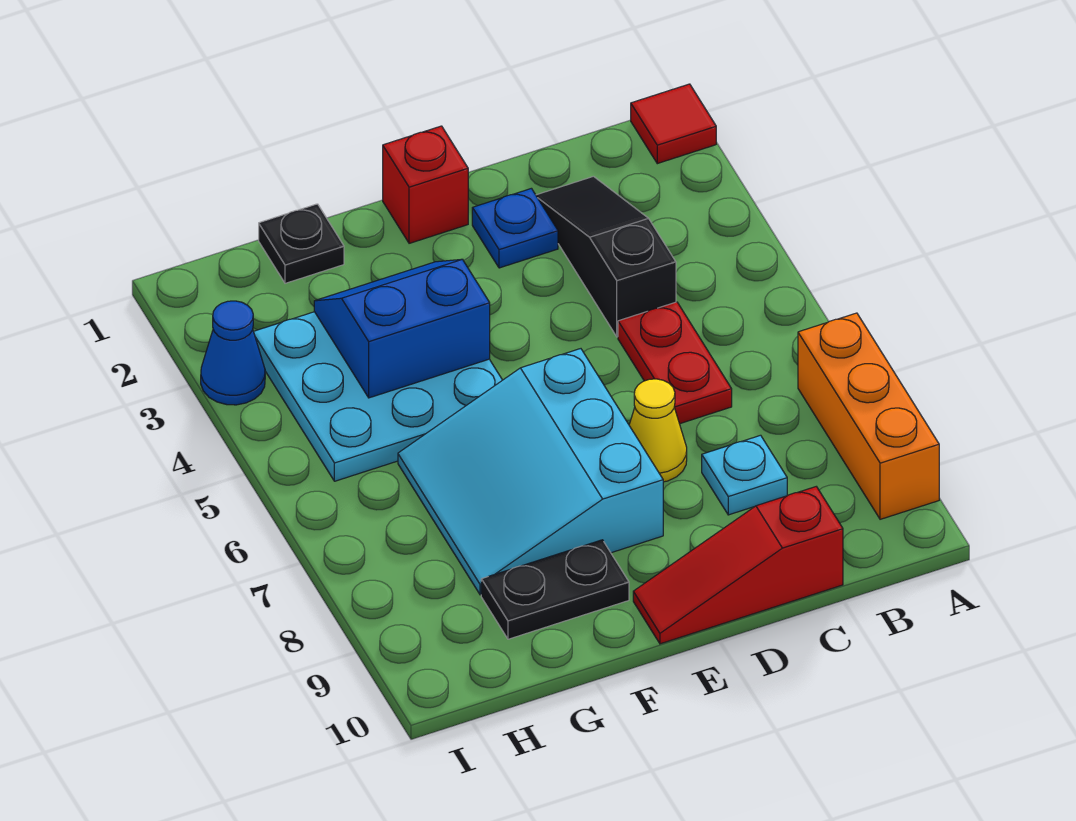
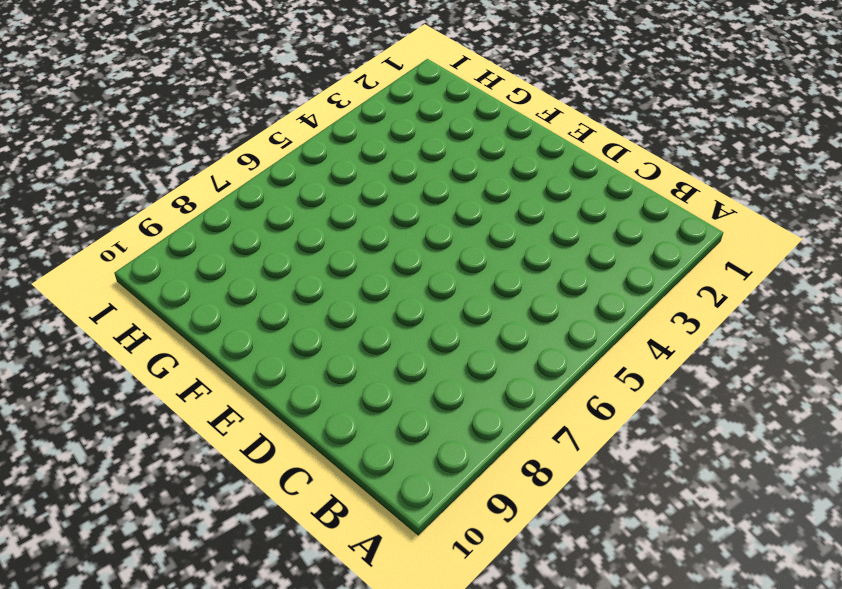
none -> red 1x1 tile [631,84,716,164]
none -> orange 1x3 brick [798,313,939,519]
none -> black 1x3 slope [536,176,676,337]

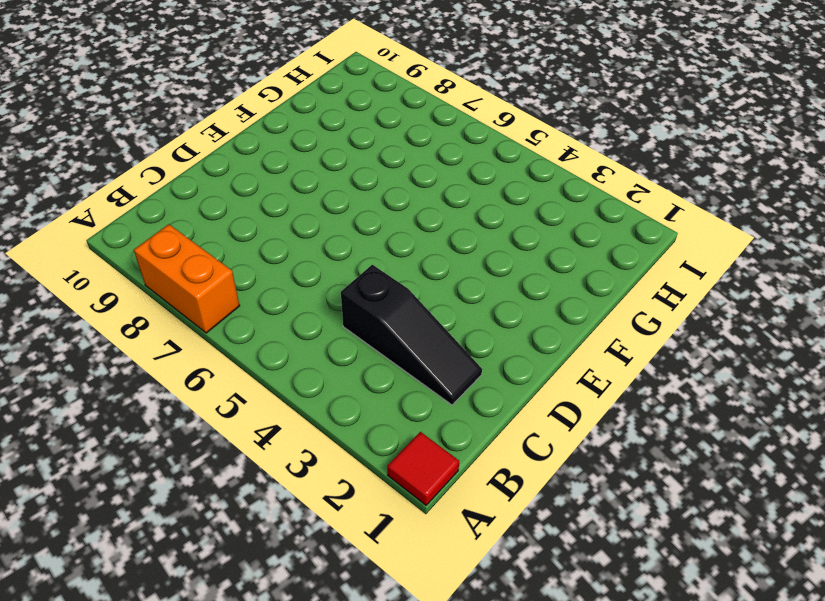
orange 1x2 brick [134,224,240,333] -> orange 1x3 brick [798,313,939,519]
none -> red 1x2 plate [618,302,732,424]
none -> cyan 1x1 plate [702,435,787,515]
none -> red 1x3 slope [633,487,843,644]

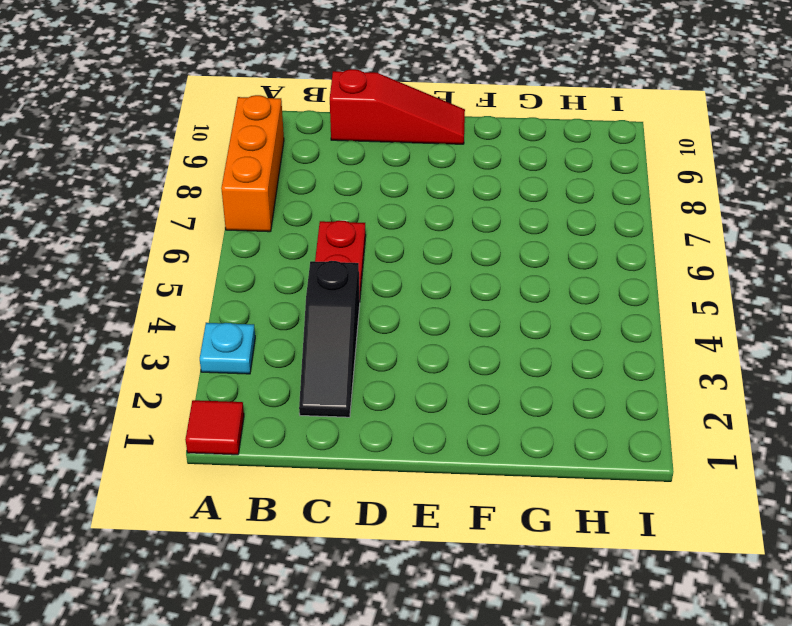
cyan 1x1 plate [200,323,255,374] -> cyan 1x1 plate moved to [702,435,787,515]
none -> blue 1x1 plate [472,188,558,268]
none -> yellow 1x1 cone [629,379,687,482]
none -> red 1x1 brick [383,126,468,243]

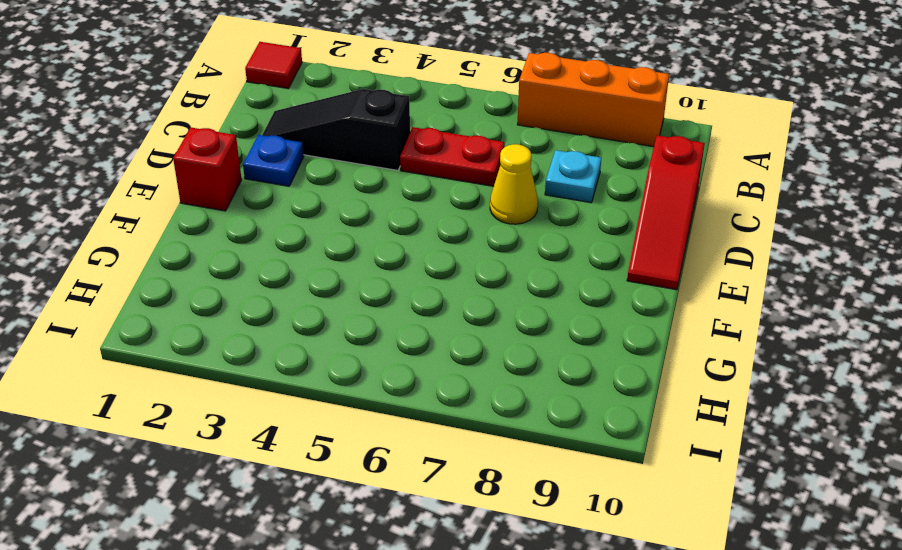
none -> cyan 3x3 slope [398,349,663,595]
none -> cyan 3x3 plate [254,312,502,481]
none -> black 1x2 plate [481,540,629,639]

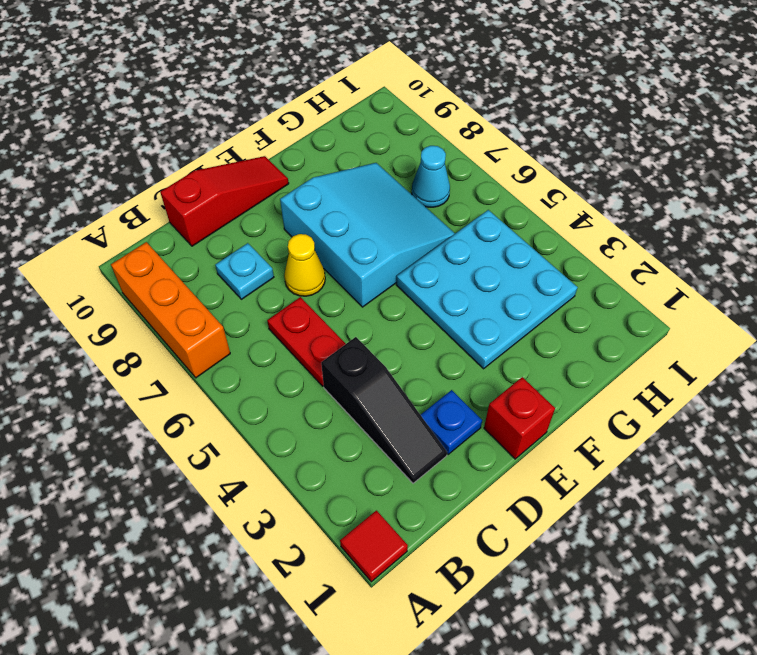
cyan 1x1 cone [412,146,450,207] -> none
none -> black 1x2 plate [481,540,629,639]
none -> black 1x1 plate [259,204,344,283]
none -> blue 1x1 cone [201,301,265,405]

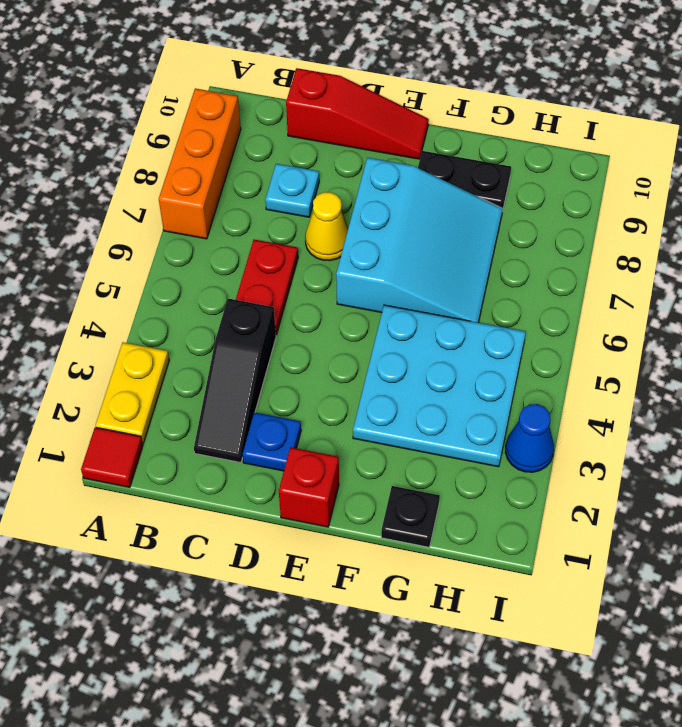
yellow 1x2 plate [96,342,169,443] -> none
none -> blue 2x2 slope [314,259,490,398]

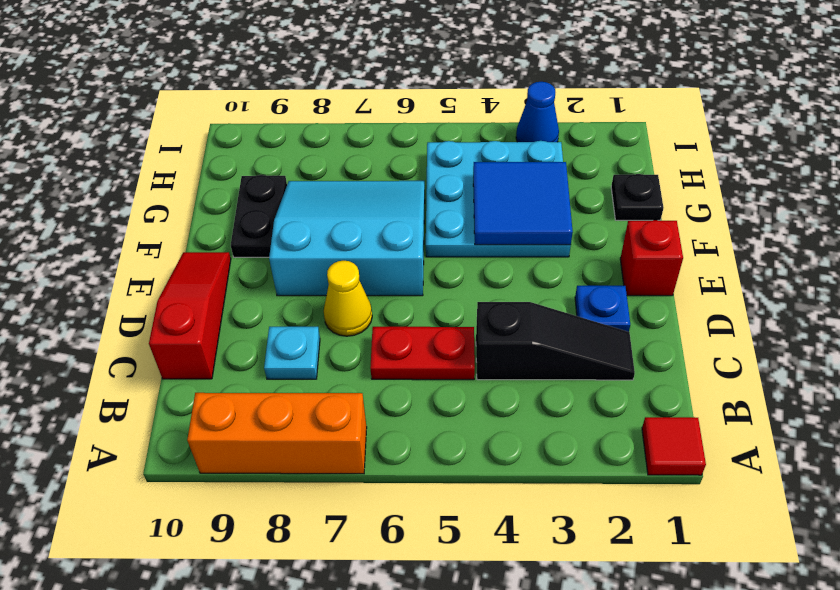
blue 2x2 tile [473,162,573,245] -> blue 2x2 slope [314,259,490,398]

